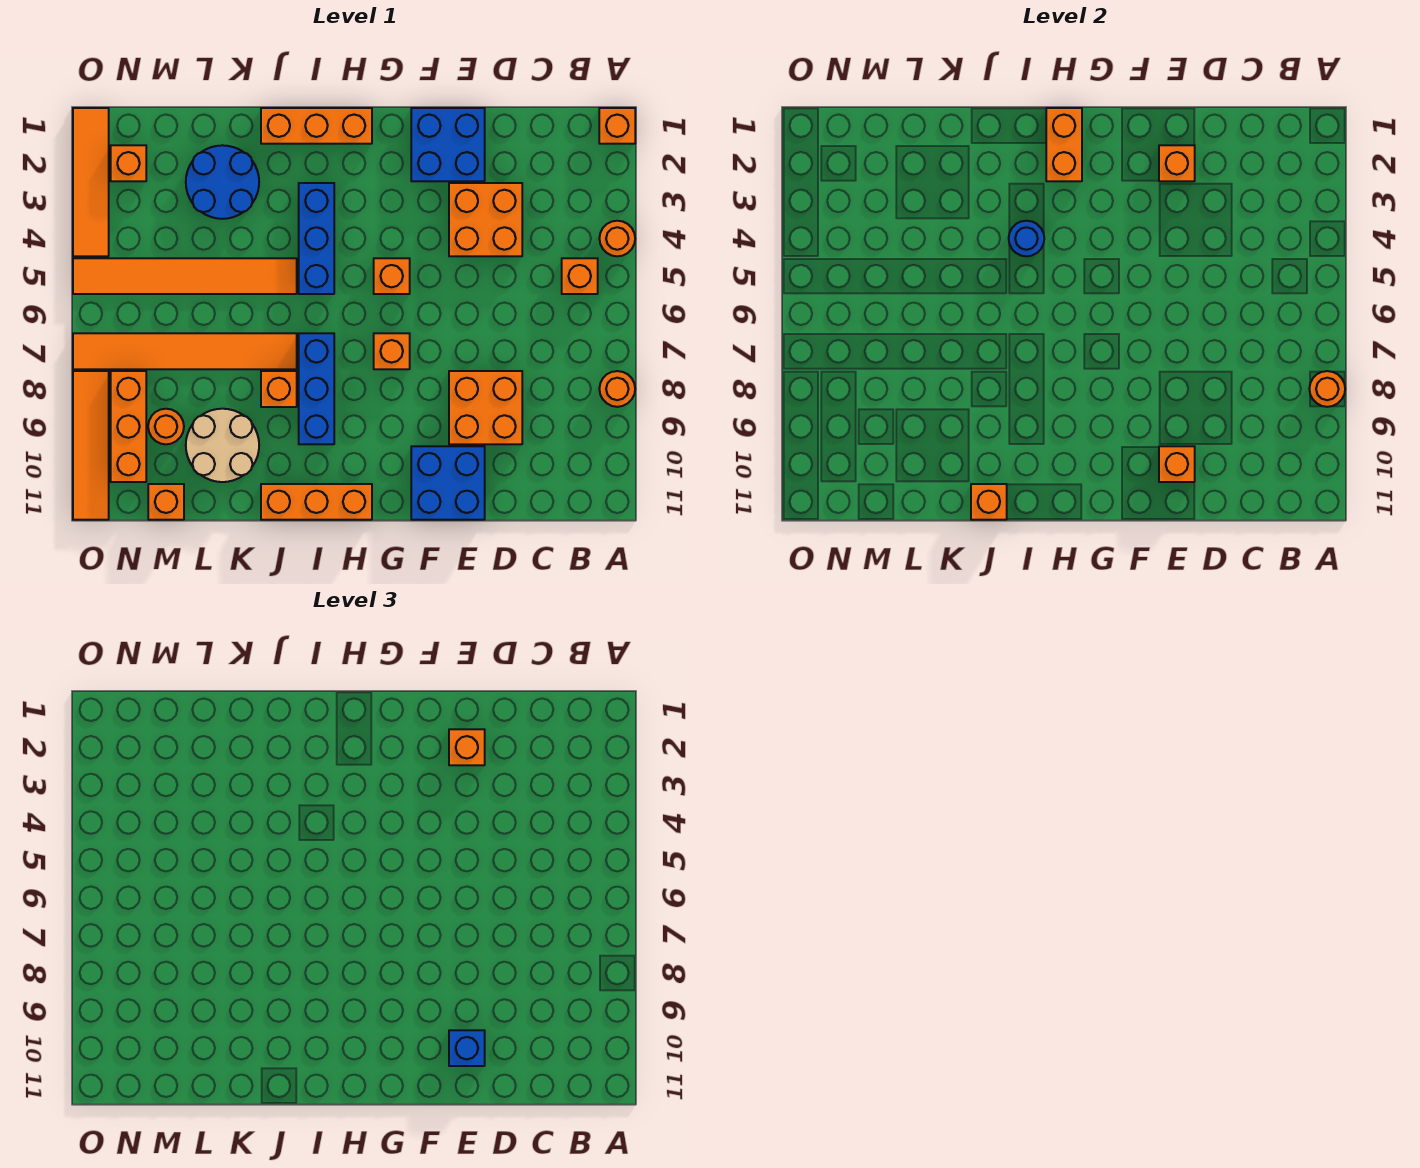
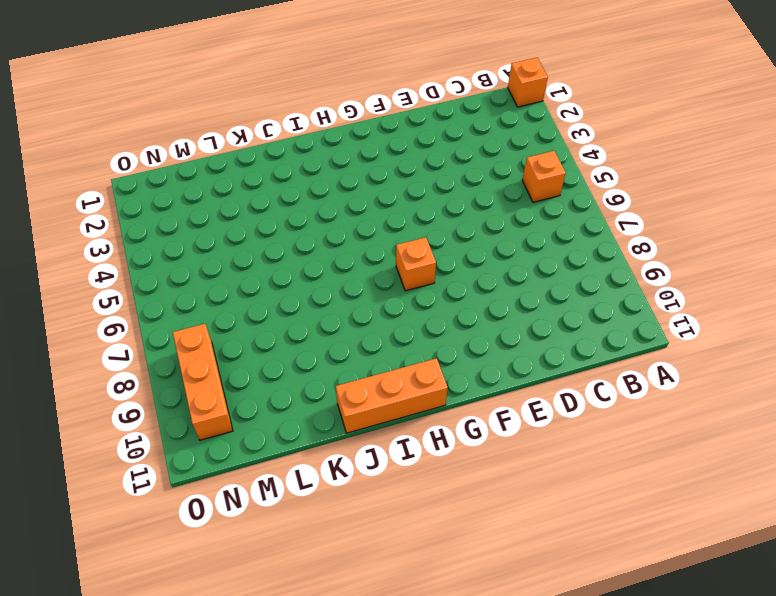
none -> orange 1x1 round brick [599,221,635,256]
none -> orange 1x1 round brick [599,371,635,407]
none -> orange 2x2 brick [449,183,522,256]
none -> orange 2x2 brick [449,371,522,444]

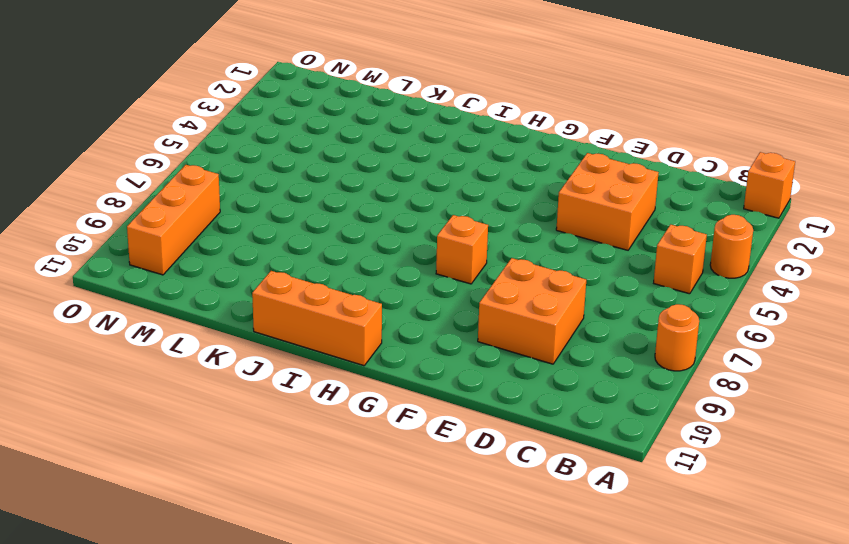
none -> blue 2x2 brick [411,108,485,181]
none -> blue 2x2 brick [411,446,485,520]
none -> orange 1x1 brick [374,258,410,294]
none -> orange 1x3 brick [261,108,372,144]

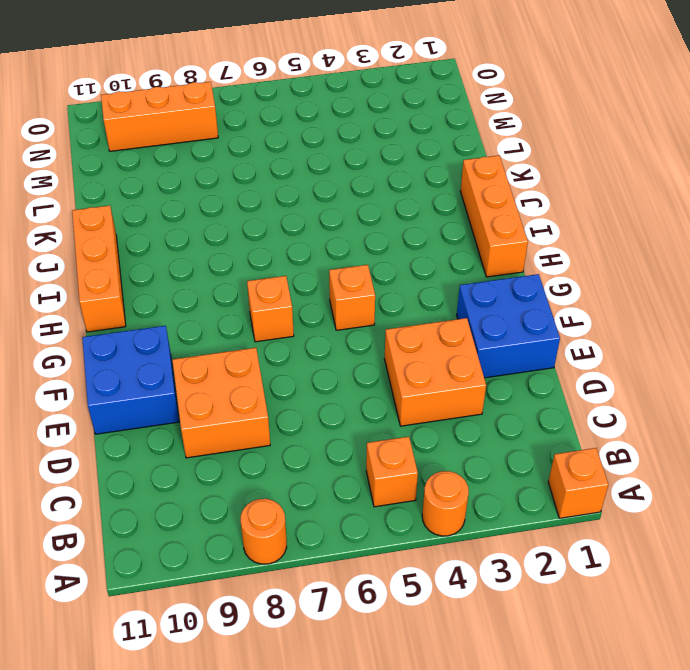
none -> blue 1x3 brick [299,183,334,294]
none -> blue 1x3 brick [299,333,334,444]
none -> orange 1x6 tile [73,258,297,294]
none -> orange 1x6 tile [73,333,297,369]

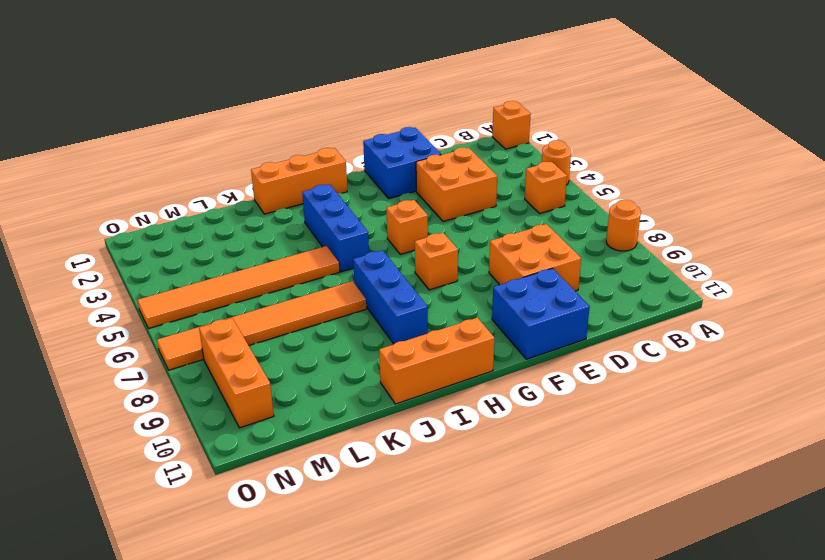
none -> orange 1x1 brick [261,371,297,407]
none -> blue 2x2 round brick [186,145,259,219]
none -> tan 2x2 round brick [186,409,259,482]
none -> orange 1x1 round brick [148,409,184,444]

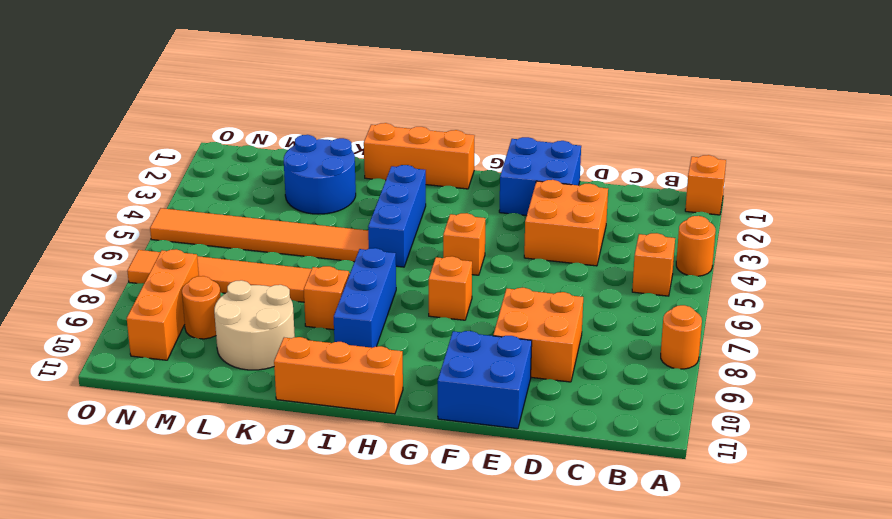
none -> orange 1x1 brick [148,484,184,520]
none -> orange 1x1 brick [111,145,146,181]
none -> orange 1x4 tile [73,108,109,256]
none -> orange 1x4 tile [73,371,109,520]

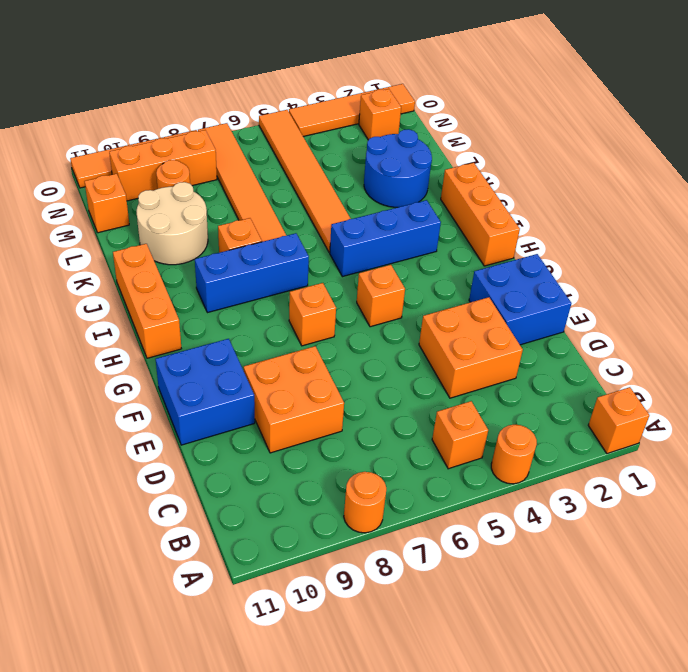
none -> orange 1x1 round brick [1309,371,1345,407]
none -> orange 1x1 brick [1159,145,1195,181]
none -> orange 1x1 brick [1159,446,1195,482]
none -> orange 1x2 brick [1046,108,1082,181]

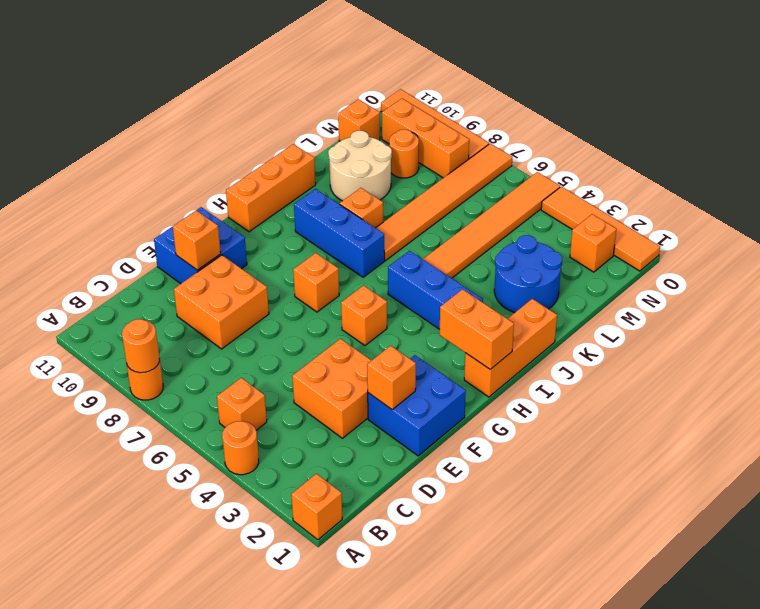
none -> blue 1x1 round brick [1009,221,1044,256]
none -> orange 1x1 brick [971,484,1007,520]
none -> orange 1x1 brick [449,729,485,765]
none -> blue 1x1 brick [449,1030,485,1066]

